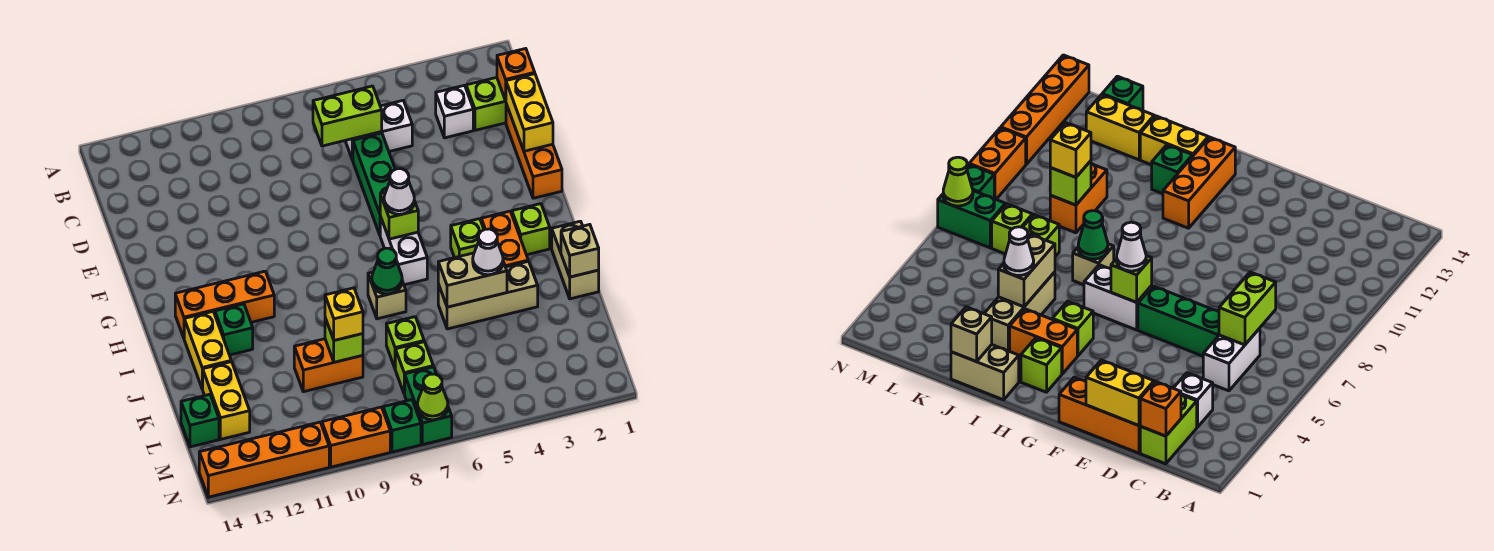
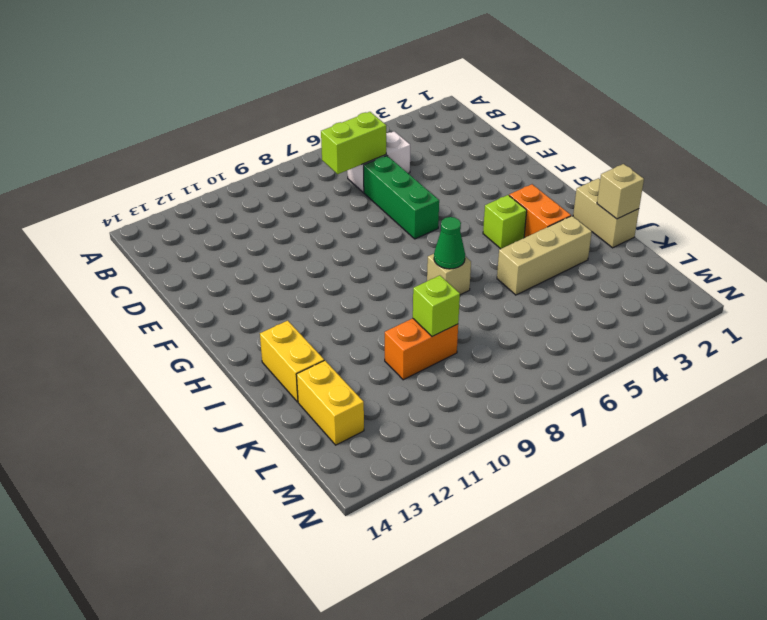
none -> lime 1x2 brick [466,78,506,130]
none -> white 1x1 brick [436,85,473,138]
none -> orange 1x3 brick [506,104,562,198]
none -> white 1x2 brick [380,216,427,285]

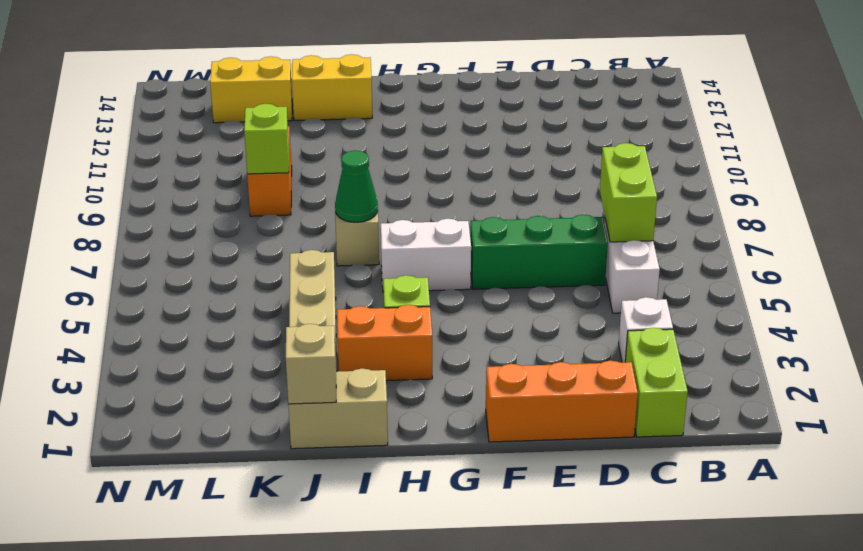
none -> lime 1x1 brick [512,204,550,255]
none -> orange 1x3 brick [175,271,274,338]
none -> green 1x1 brick [215,304,253,355]
none -> lime 1x1 brick [386,317,424,368]

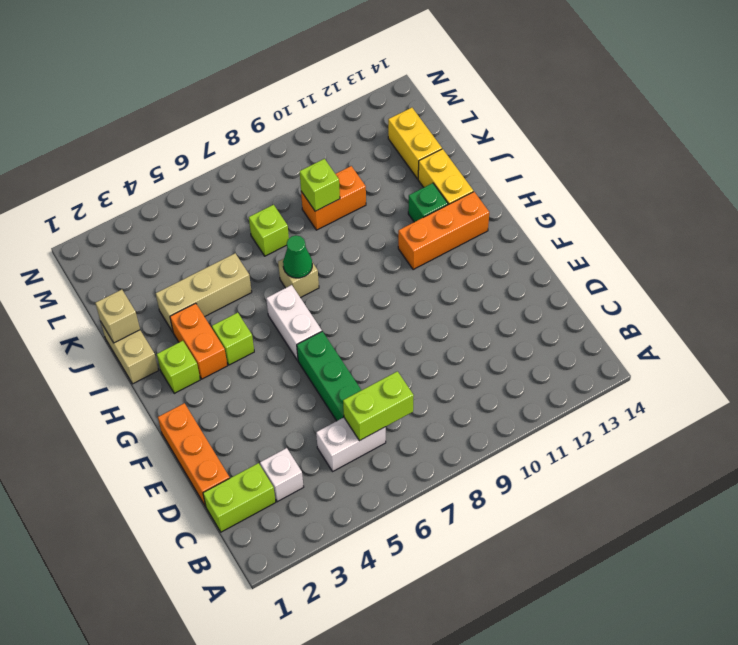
none -> lime 1x1 brick [395,342,433,394]
none -> green 1x1 brick [181,394,219,447]
none -> green 1x2 brick [405,367,452,444]
none -> green 1x1 brick [383,400,421,452]

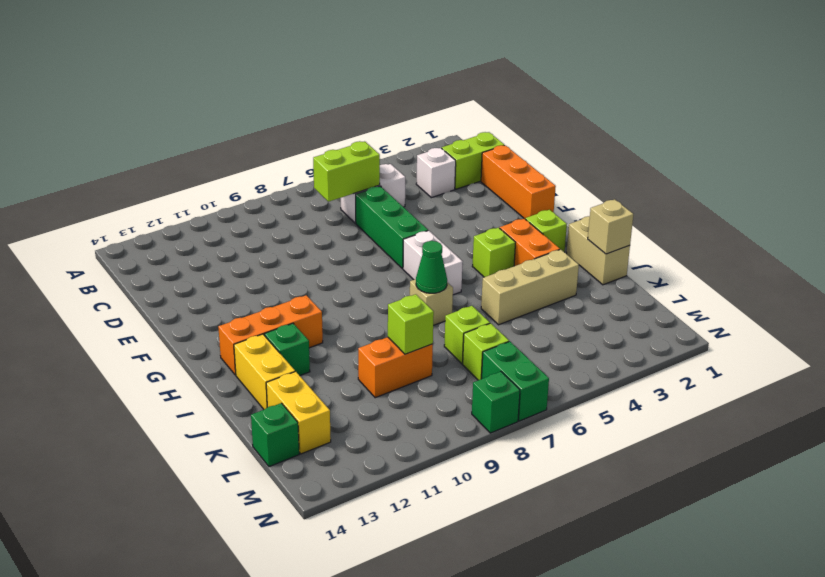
none -> orange 1x2 brick [322,407,390,467]
none -> orange 1x4 brick [199,422,329,497]
none -> orange 1x1 brick [497,49,535,101]
none -> yellow 1x2 brick [506,74,553,151]

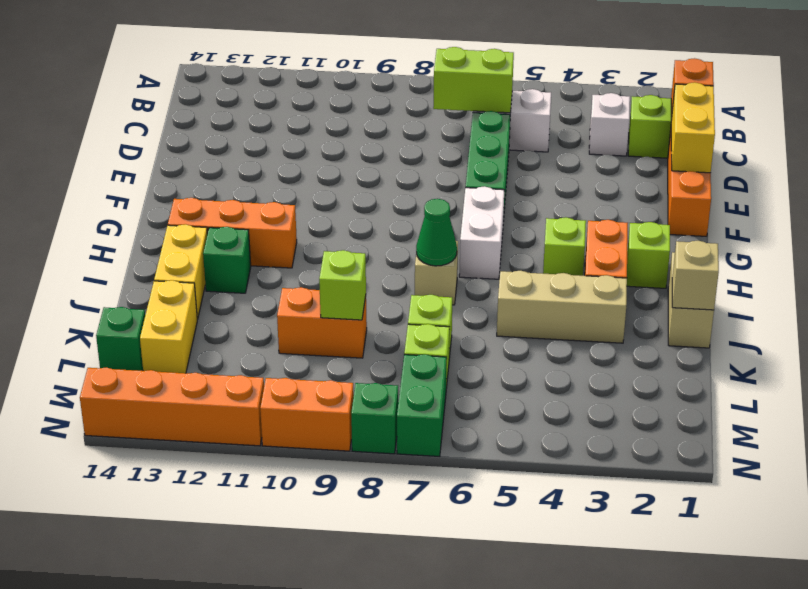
none -> lime 1x1 brick [380,193,418,239]
none -> tan 1x2 brick [438,253,507,307]
none -> lime 1x1 cone [418,374,448,420]
none -> white 1x1 cone [384,169,414,214]

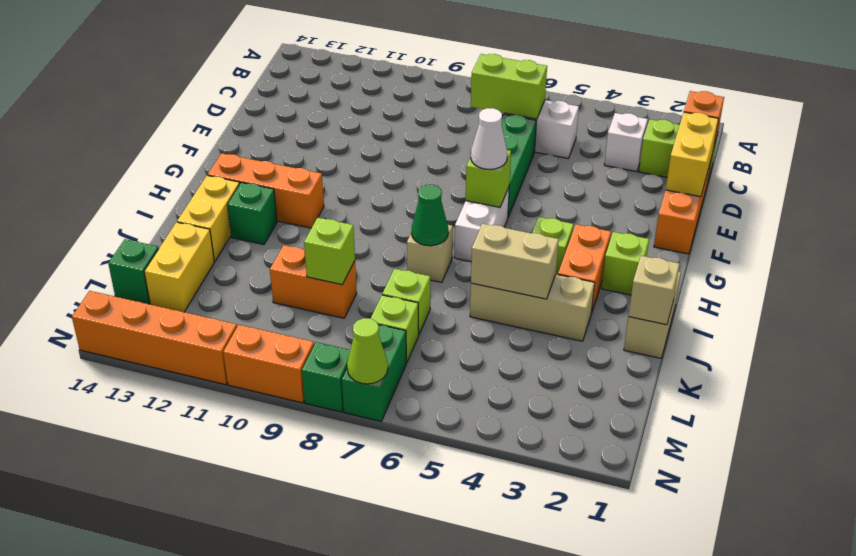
none -> white 1x1 cone [473,229,503,275]
none -> yellow 1x1 brick [325,288,363,340]

